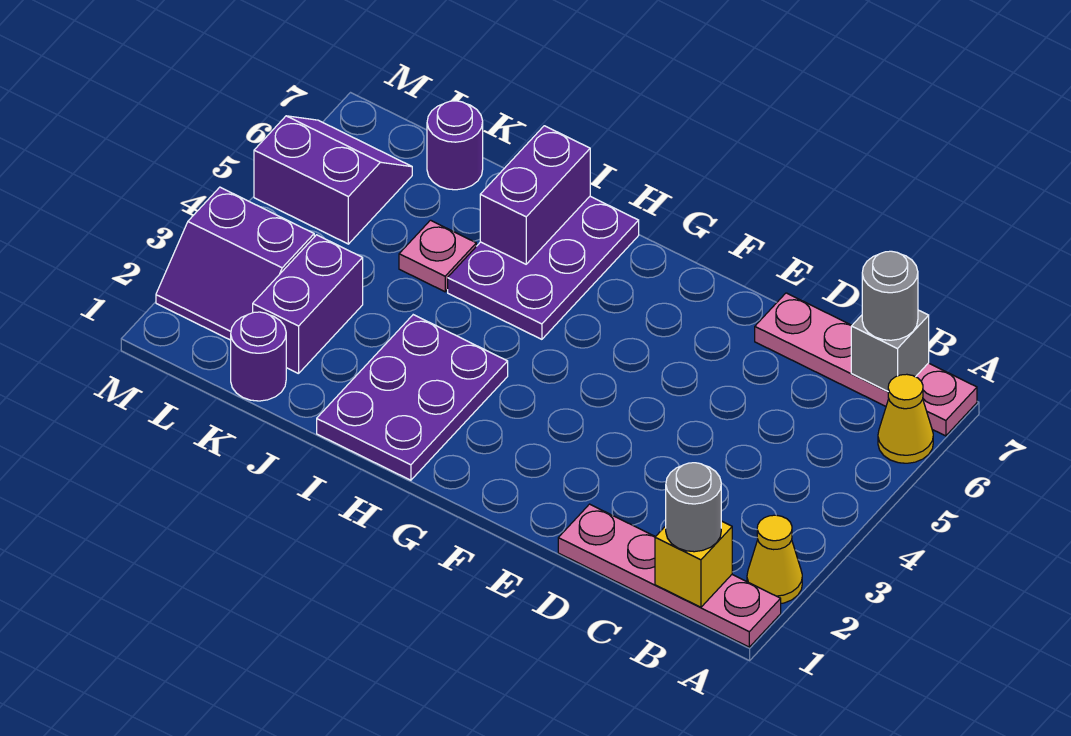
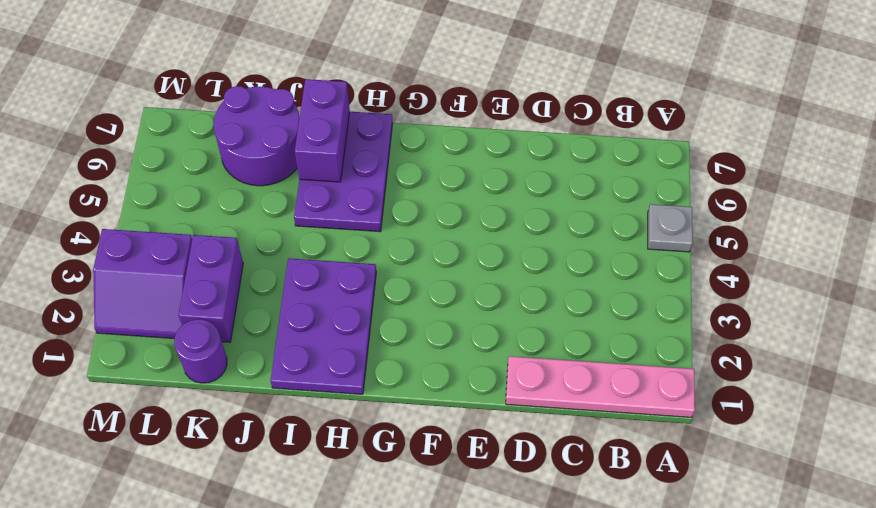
grey 1x1 plate [648,204,693,252] -> none
purple 2x2 round brick [214,86,300,186] -> purple 1x1 round brick [427,101,483,190]
none -> yellow 1x1 cone [747,515,802,603]
none -> yellow 1x1 cone [878,374,933,463]
none -> pink 1x4 plate [755,293,977,436]

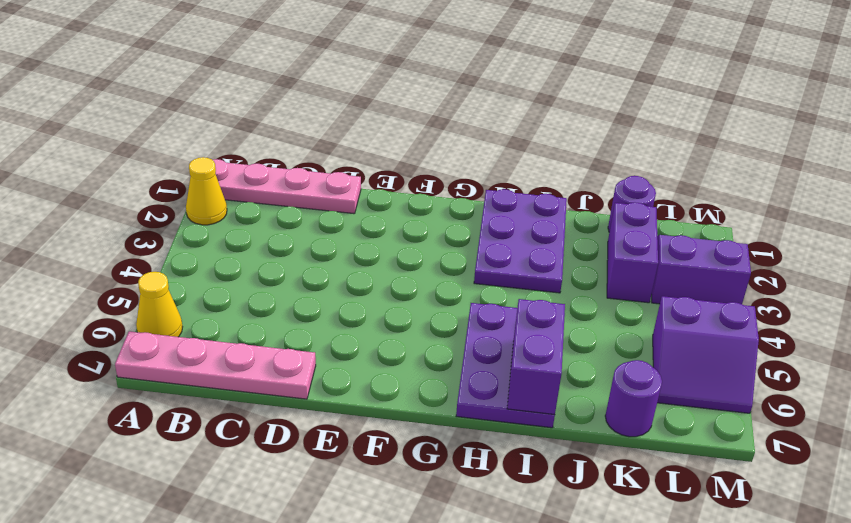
none -> pink 1x1 plate [399,220,476,292]
none -> yellow 1x1 brick [655,521,732,607]
none -> grey 1x1 brick [851,310,929,391]

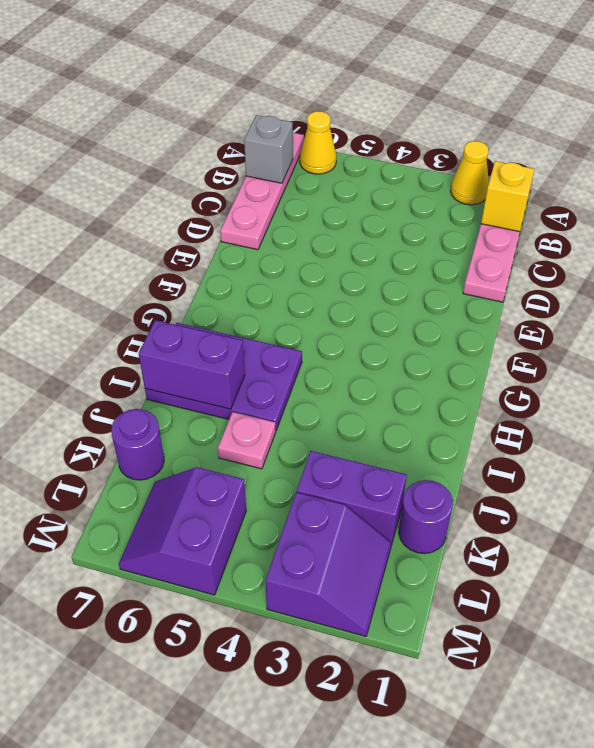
none -> purple 2x3 plate [317,315,508,480]
none -> grey 1x1 round brick [666,463,721,552]
none -> grey 1x1 round brick [862,251,918,340]

